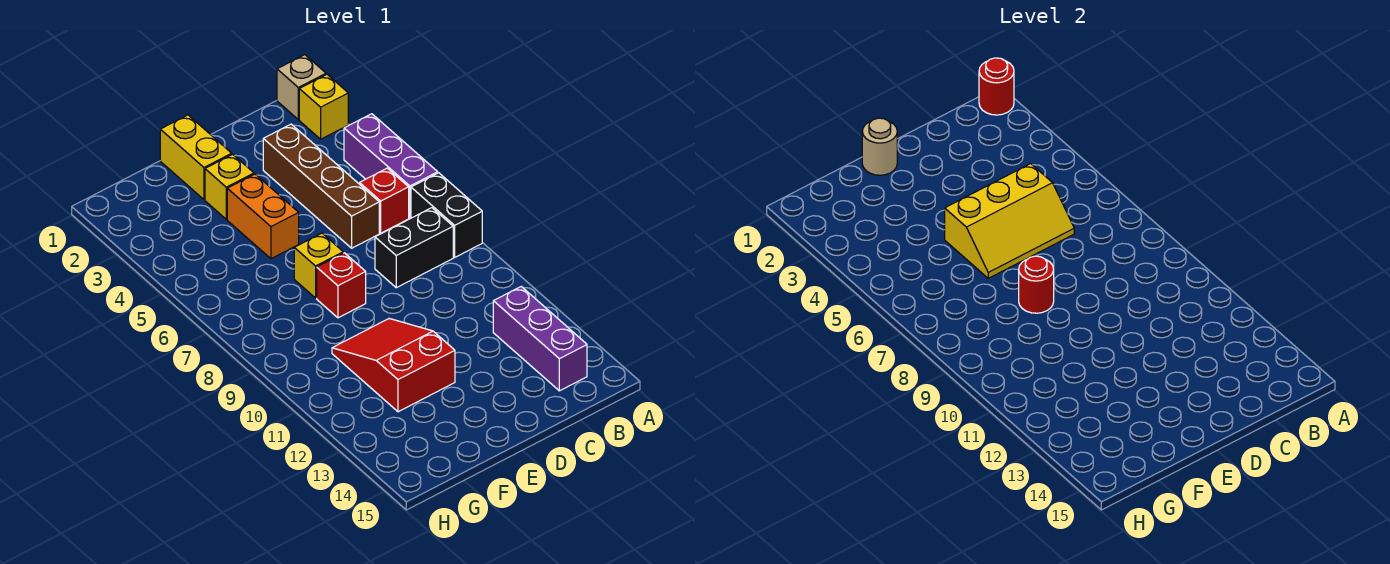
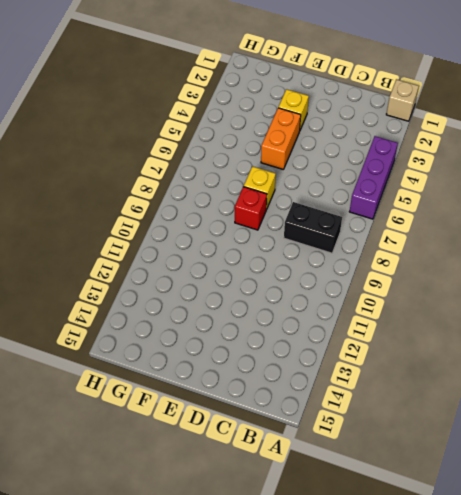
none -> yellow 1x1 brick [299,75,348,139]
none -> black 1x2 brick [411,173,482,257]
none -> red 1x1 brick [360,168,409,233]

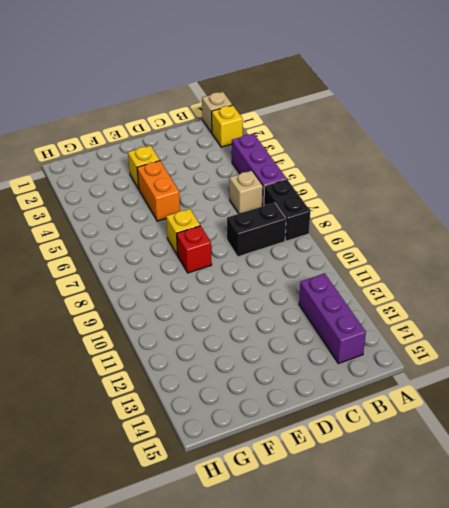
tan 1x1 brick [229,171,263,214] -> red 1x1 brick [360,168,409,233]
none -> brown 1x4 brick [263,124,379,248]
none -> yellow 1x2 brick [160,115,232,200]
none -> red 2x3 slope [332,319,455,412]

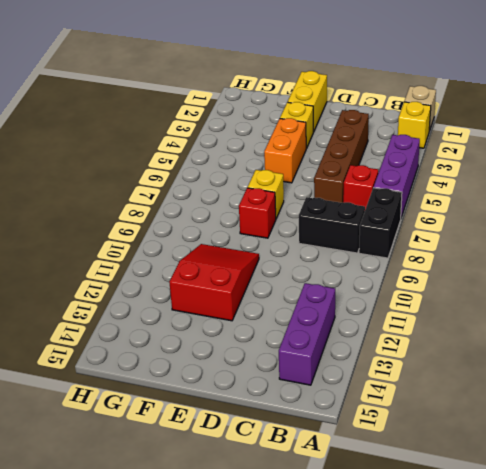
none -> red 1x1 round brick [979,58,1014,115]
none -> yellow 2x3 slope [945,164,1074,278]
none -> tan 1x1 round brick [862,118,897,175]

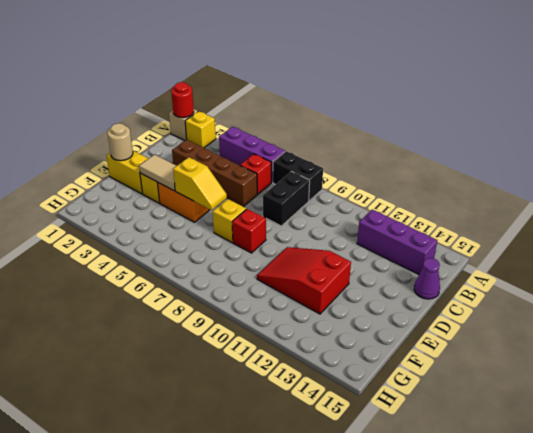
purple 1x1 cone [414,258,440,299] -> none
tan 1x2 tile [139,155,176,191] -> none
yellow 1x2 slope [173,157,227,210] -> yellow 2x3 slope [945,164,1074,278]
none -> red 1x1 round brick [1019,256,1054,313]

